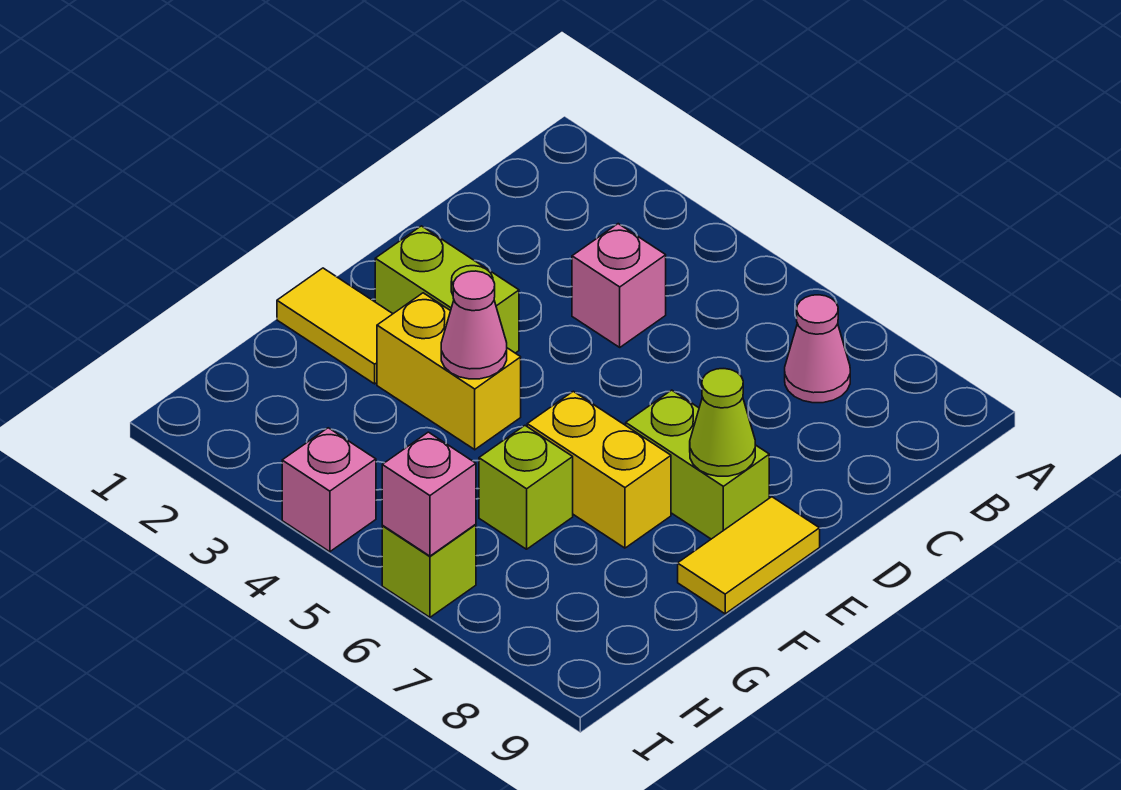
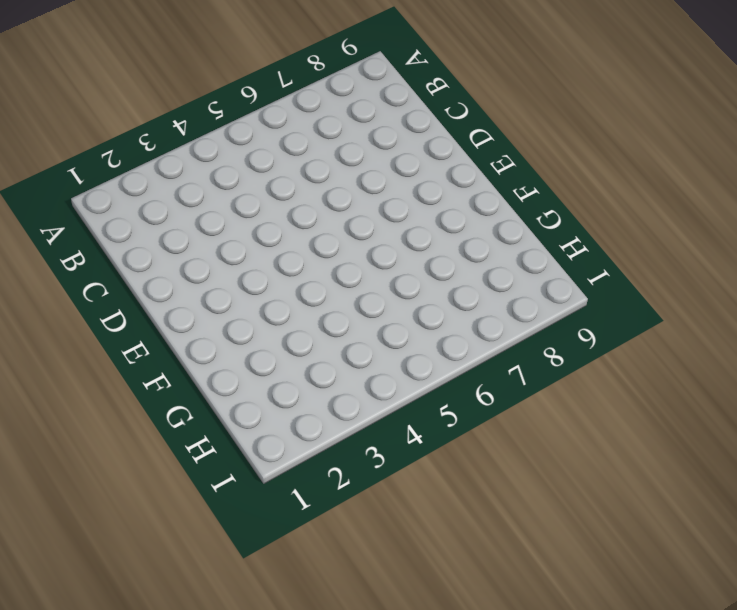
none -> pink 1x1 cone [785,295,850,403]
none -> pink 1x1 brick [572,224,666,347]
none -> lime 1x2 brick [375,226,519,353]

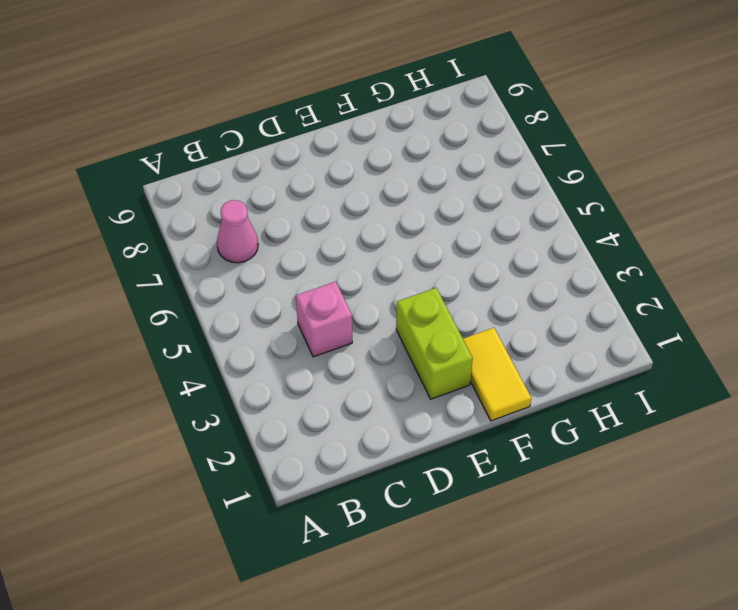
none -> lime 1x2 brick [626,390,769,539]
none -> yellow 1x2 tile [678,497,820,614]
none -> yellow 1x2 brick [377,293,521,450]

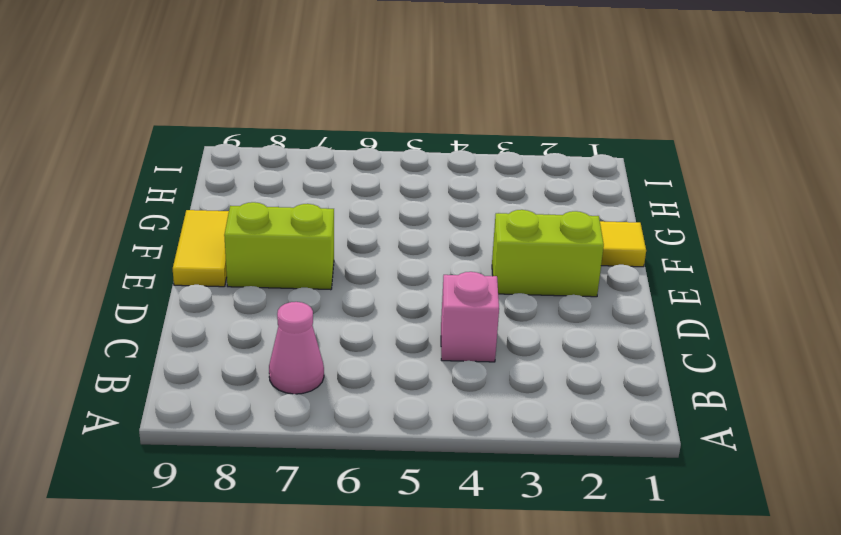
none -> yellow 1x2 brick [377,293,521,450]
none -> yellow 1x2 brick [527,391,671,548]
none -> lime 1x1 brick [479,426,573,549]

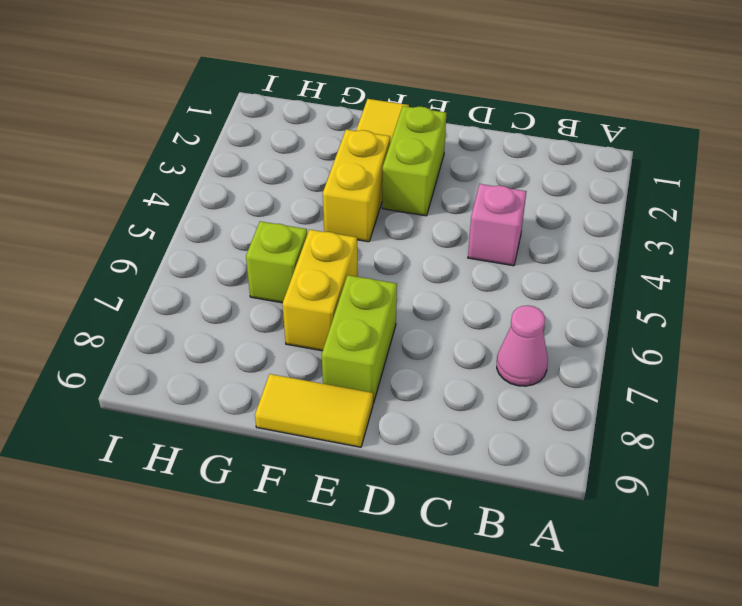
none -> pink 1x1 brick [282,428,376,552]
none -> lime 1x1 brick [382,524,476,617]
none -> lime 1x1 cone [690,369,755,476]

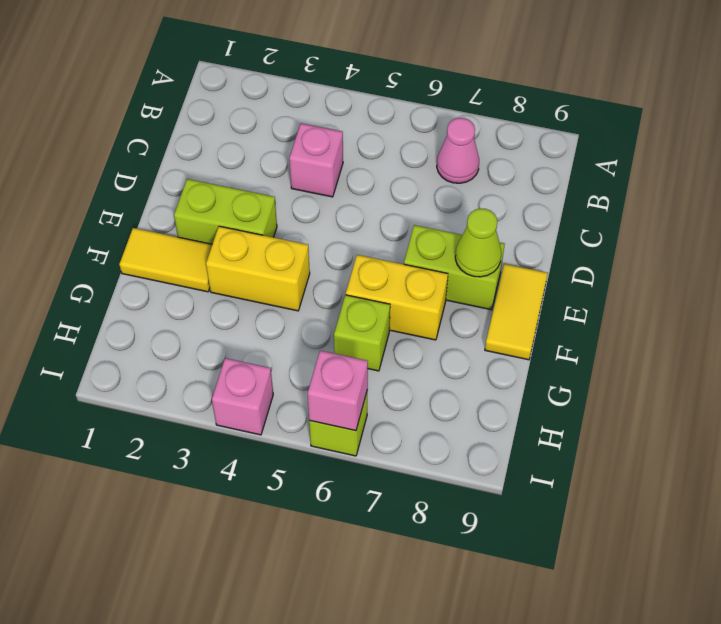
none -> pink 1x1 cone [441,271,507,379]

